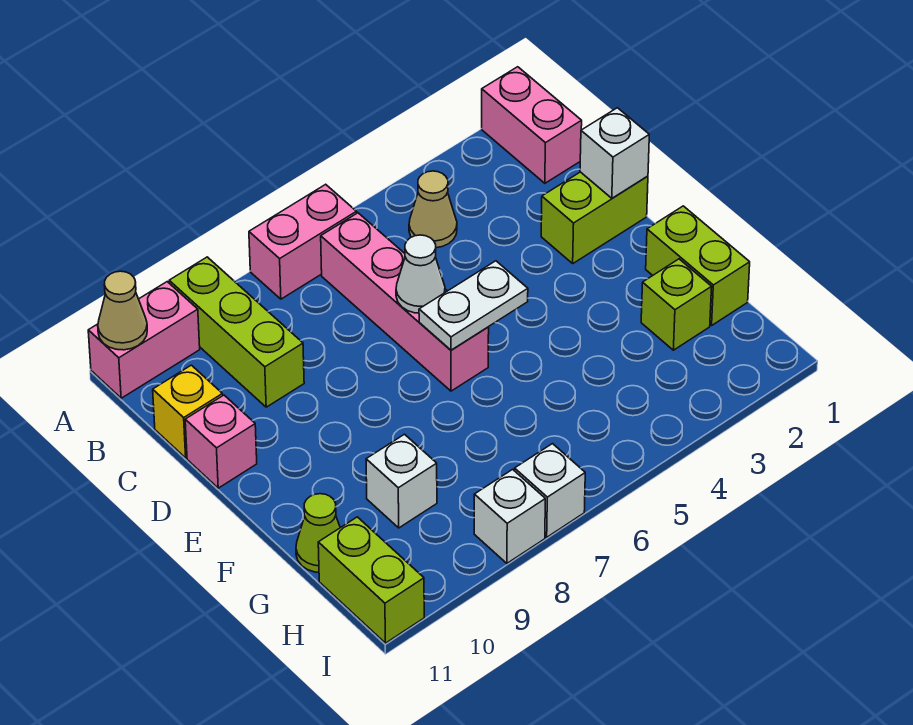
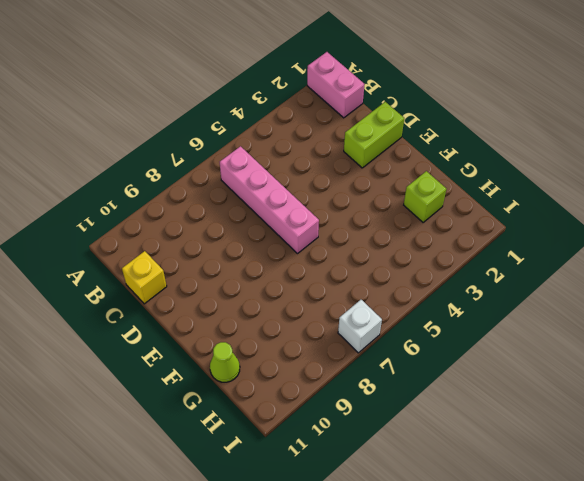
none -> pink 1x2 brick [249,184,357,299]
none -> lime 1x3 brick [169,257,304,407]
none -> pink 1x2 brick [88,282,200,398]

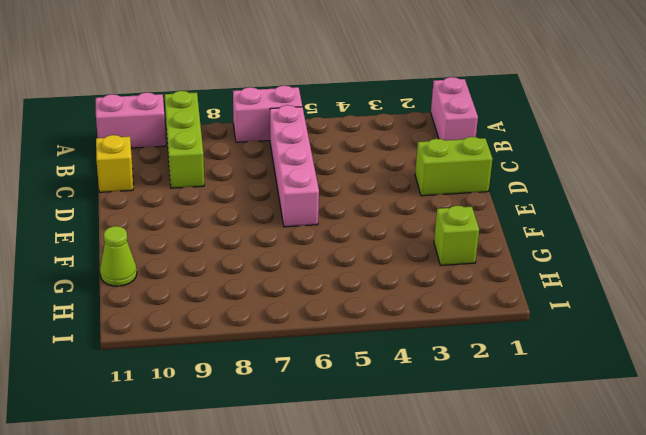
none -> tan 1x1 cone [409,171,457,248]
none -> pink 1x1 brick [185,395,257,488]
none -> lime 1x2 brick [646,206,750,325]

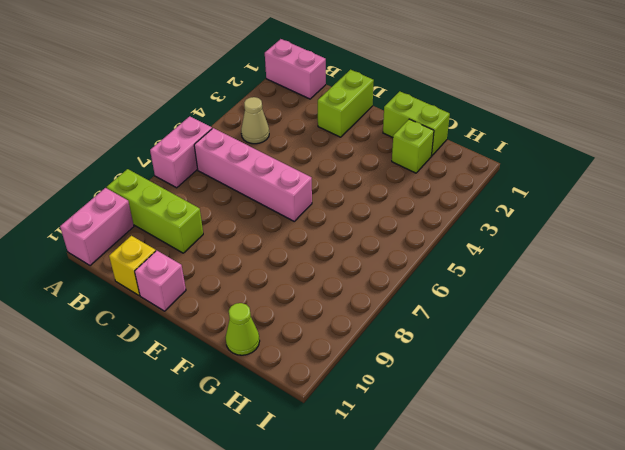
none -> white 1x1 brick [366,434,437,528]
none -> lime 1x2 brick [318,517,424,643]
none -> white 1x1 brick [515,444,585,537]

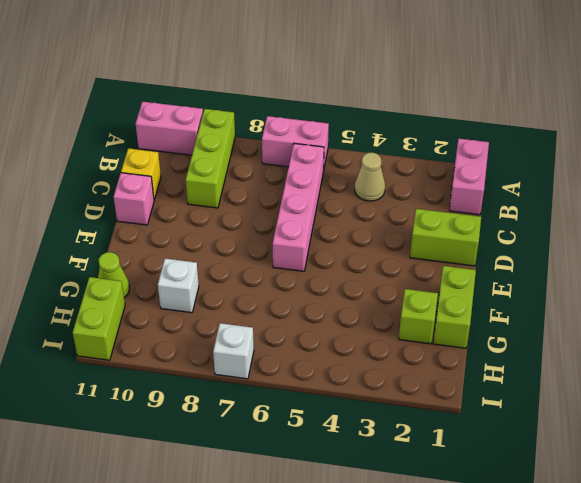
none -> white 1x1 brick [474,469,545,563]
none -> tan 1x1 cone [98,271,147,350]
none -> white 1x1 brick [580,108,649,198]

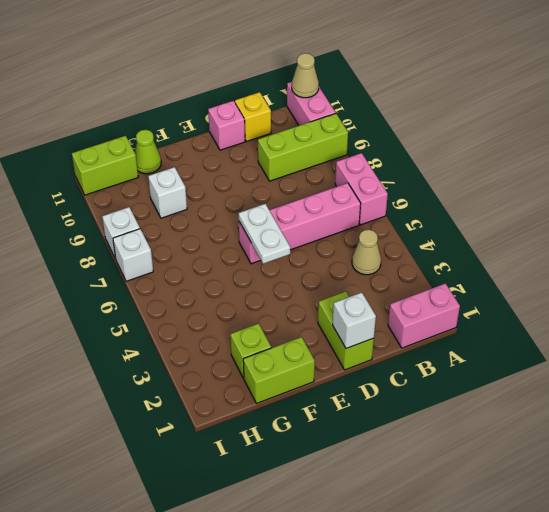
none -> white 1x1 cone [396,235,445,313]

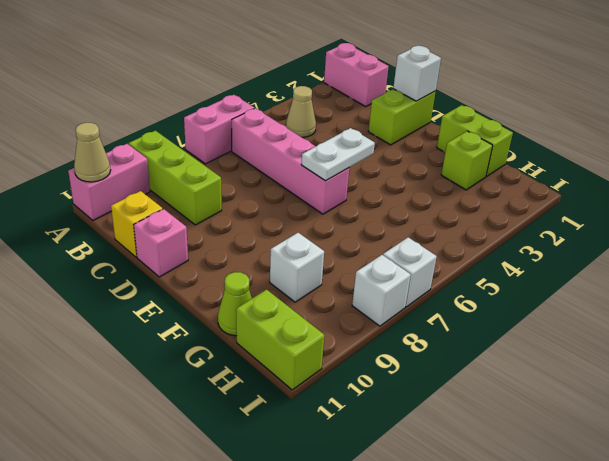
none -> white 1x1 cone [396,235,445,313]

